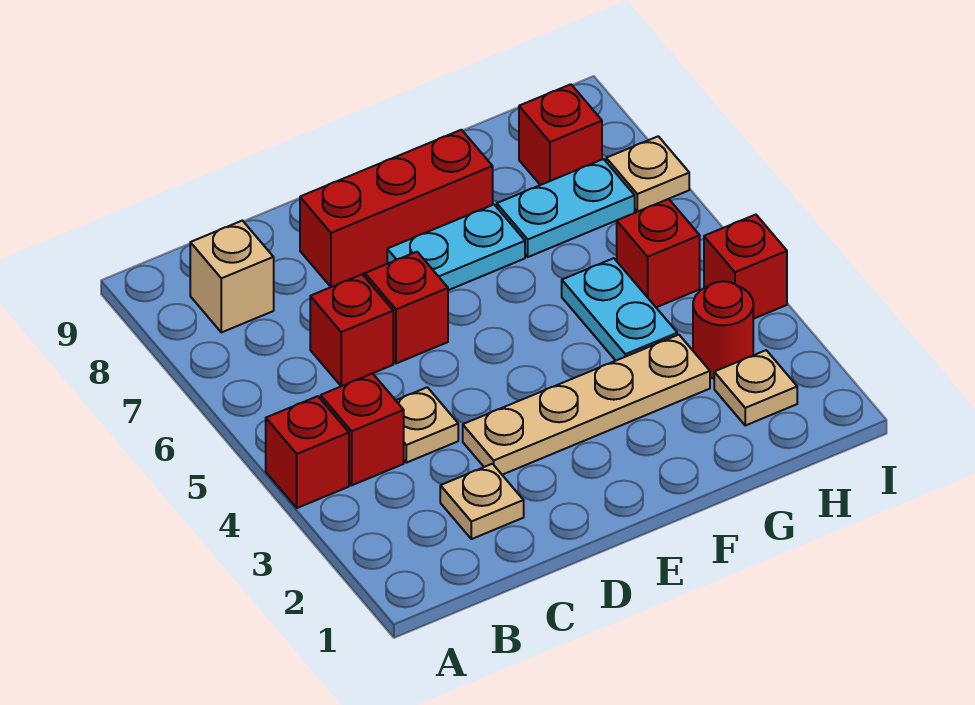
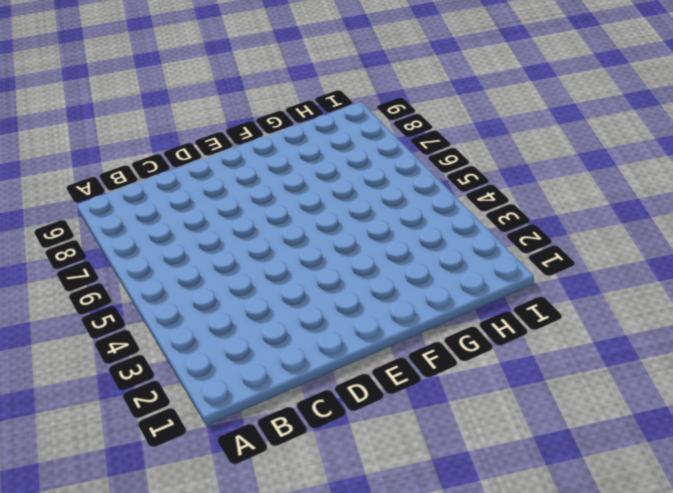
none -> red 1x1 brick [266,396,349,508]
none -> red 1x1 brick [321,373,404,485]
none -> tan 1x1 brick [190,221,274,332]

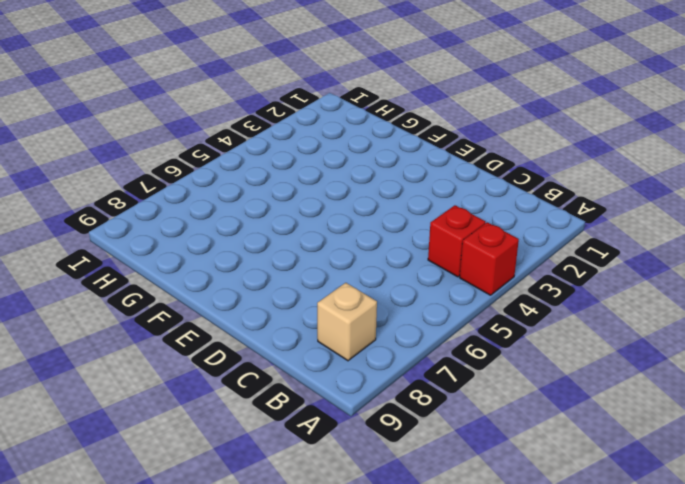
none -> tan 1x1 plate [440,464,524,539]
none -> tan 1x1 plate [396,387,458,463]
none -> red 1x1 brick [310,274,393,386]

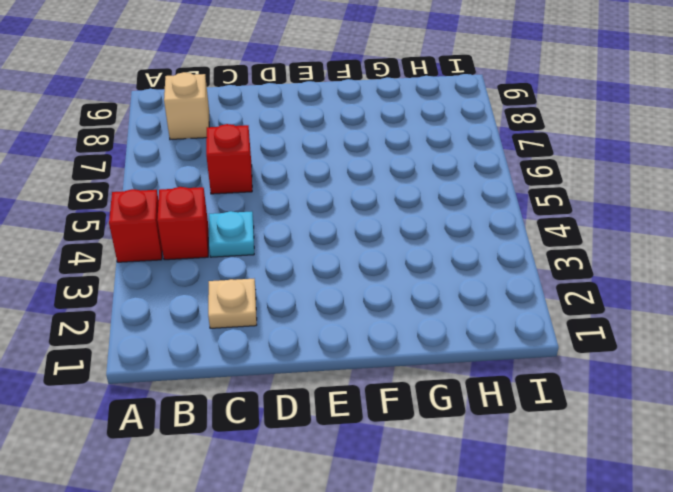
cyan 1x1 plate [209,211,254,257] -> tan 1x1 plate [396,387,458,463]
none -> tan 1x4 plate [463,335,710,475]
none -> red 1x1 brick [365,252,448,363]
none -> red 1x3 brick [300,130,493,287]

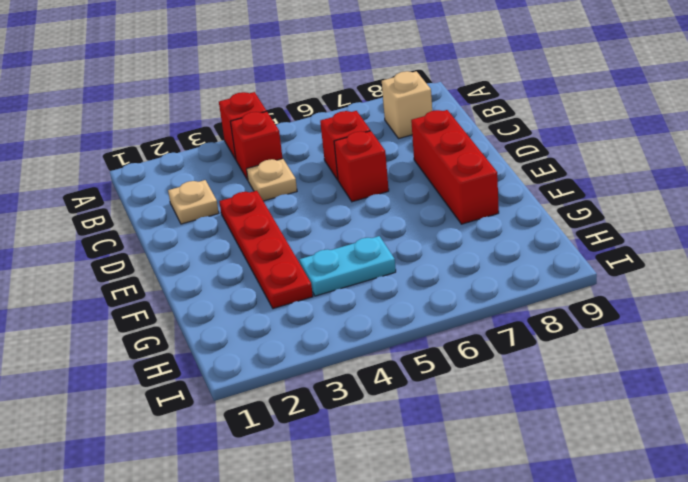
red 1x4 plate [219,191,313,309] -> tan 1x4 plate [463,335,710,475]
none -> cyan 1x2 plate [387,205,525,290]
none -> cyan 1x2 plate [497,159,635,257]
none -> tan 1x1 plate [714,350,797,425]

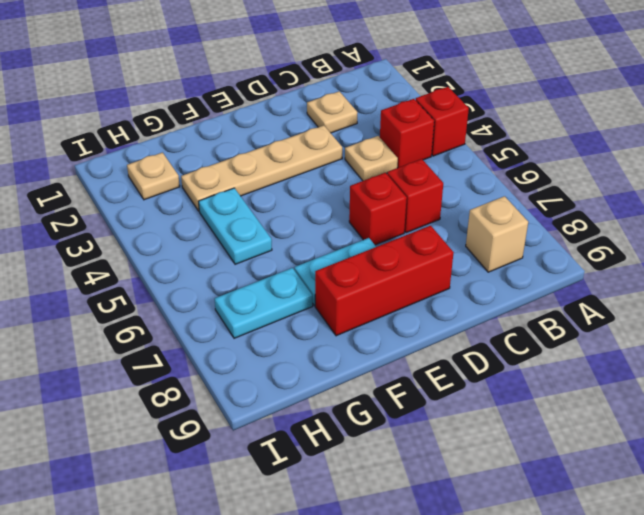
none -> red 1x1 round brick [693,281,753,378]
none -> red 1x1 brick [617,199,700,307]
none -> red 1x1 brick [519,84,602,185]

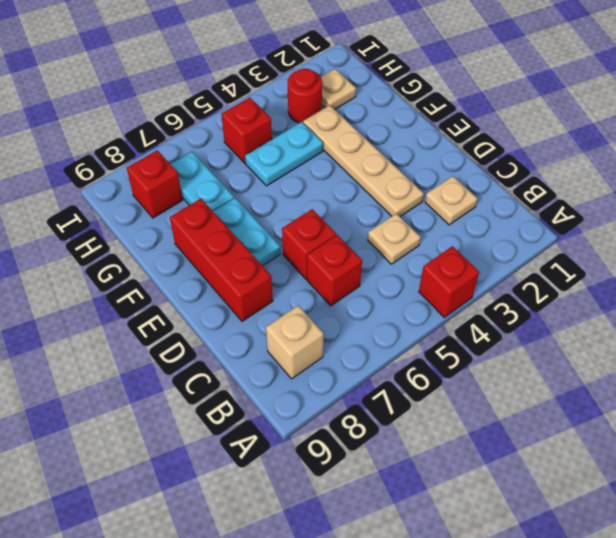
none -> red 1x1 brick [321,373,404,485]
none -> red 1x1 brick [704,215,787,319]
none -> tan 1x1 plate [606,136,689,212]

